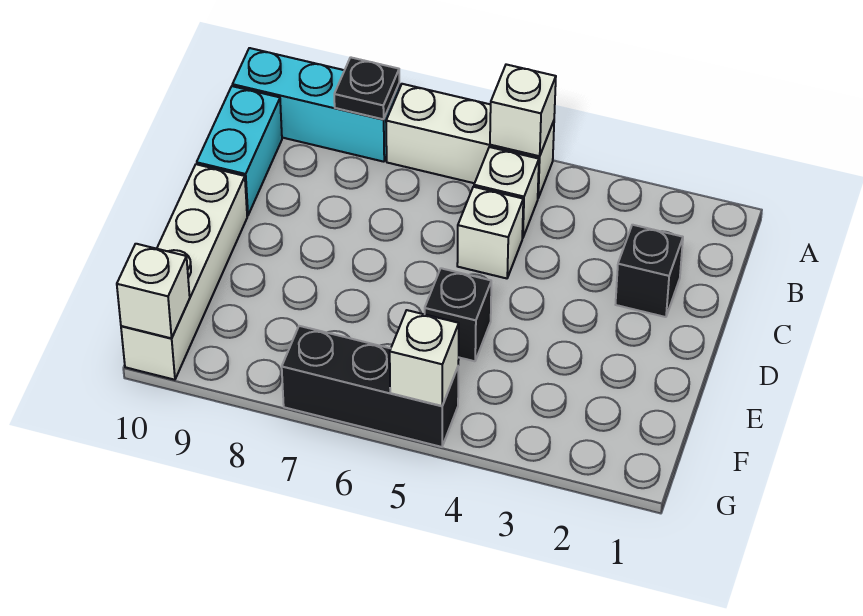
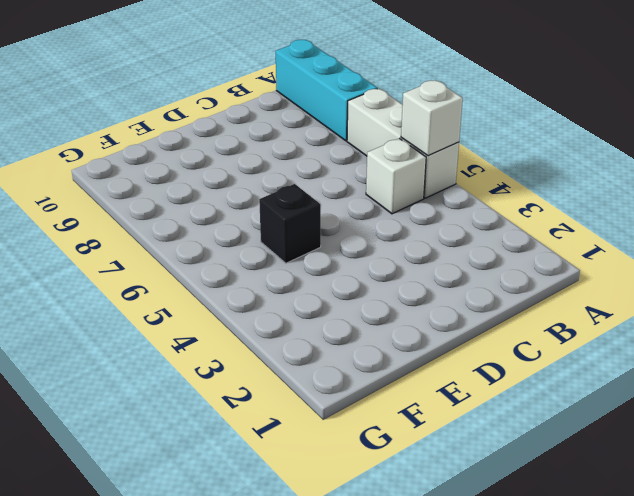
none -> cyan 1x2 brick [197,86,282,216]
none -> black 1x1 brick [616,225,683,317]
none -> white 1x1 brick [457,187,523,278]

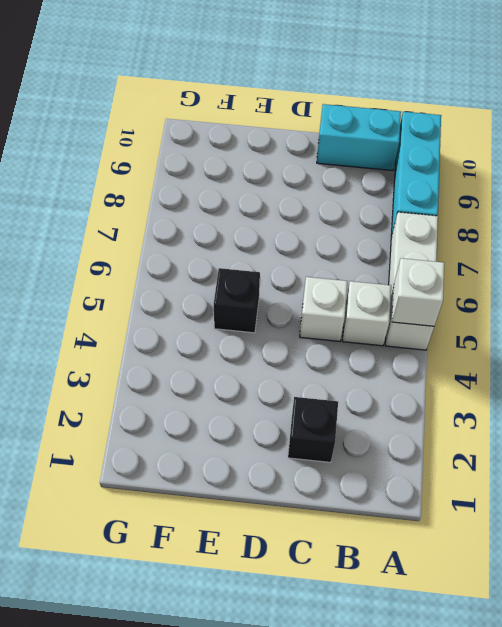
none -> white 1x4 brick [121,164,247,380]
none -> black 1x3 brick [282,326,458,447]
none -> black 1x1 plate [334,57,399,119]

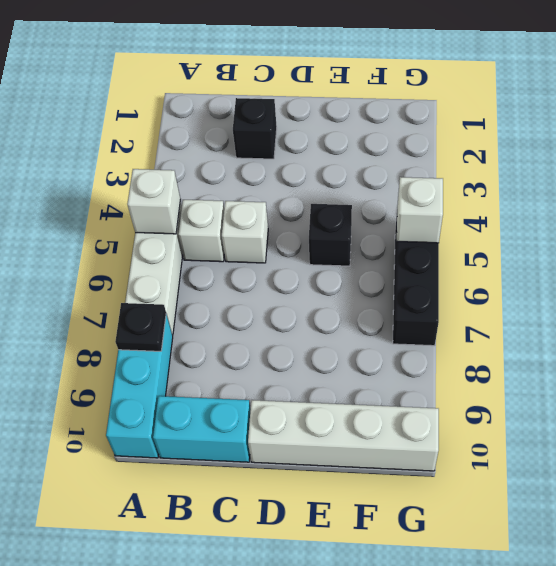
none -> white 1x1 brick [117,244,190,338]

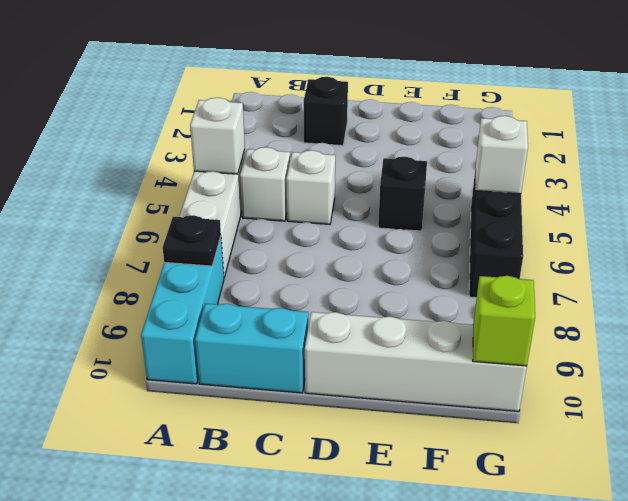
lime 1x1 brick [473,276,535,366] -> white 1x1 brick [117,244,190,338]

